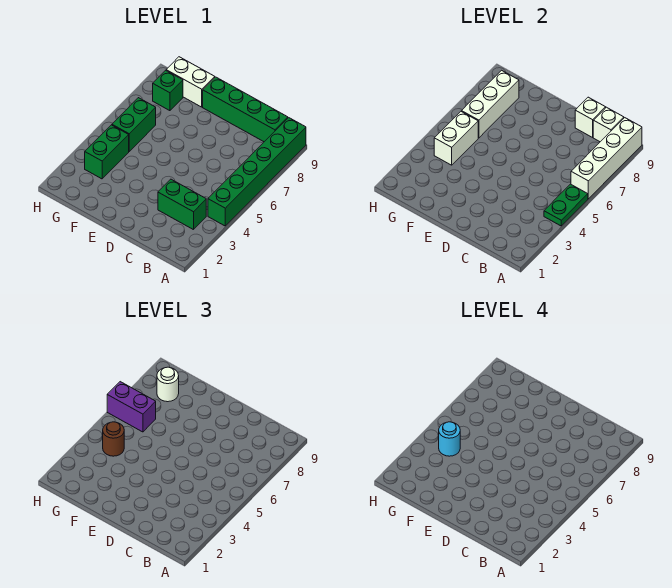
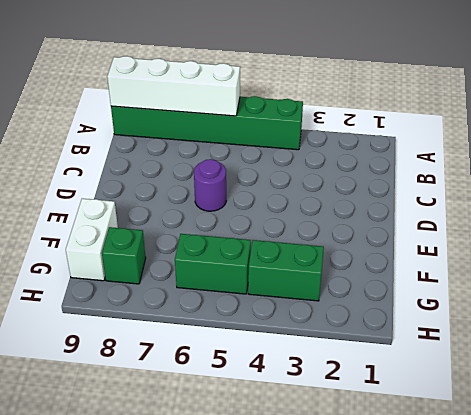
purple 1x1 round brick [194,159,226,211] -> none
none -> green 1x2 brick [158,179,206,230]
none -> green 1x4 brick [203,77,288,142]
none -> green 1x2 plate [544,184,588,226]

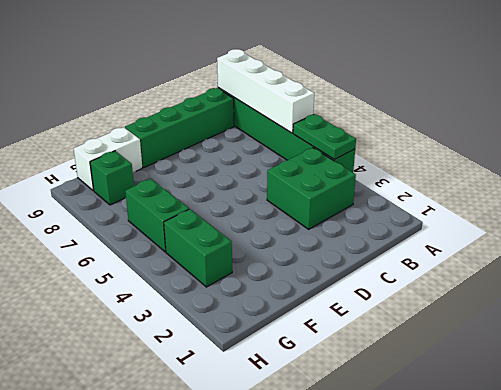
green 2x2 brick [267,148,356,229] -> green 1x2 brick [158,179,206,230]
none -> white 1x1 brick [593,107,624,142]
none -> white 1x1 brick [575,97,606,137]
none -> white 1x2 brick [434,112,478,165]

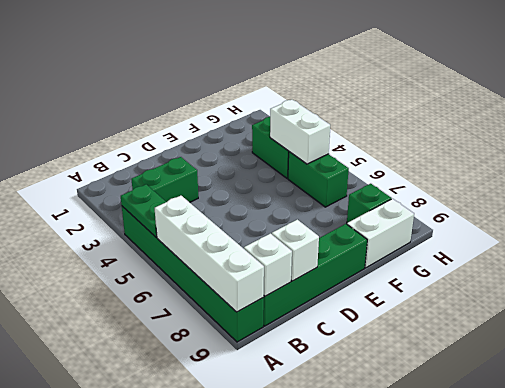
none -> white 1x3 brick [461,70,519,138]
none -> brown 1x1 round brick [103,422,124,456]
none -> purple 1x2 brick [107,382,156,432]

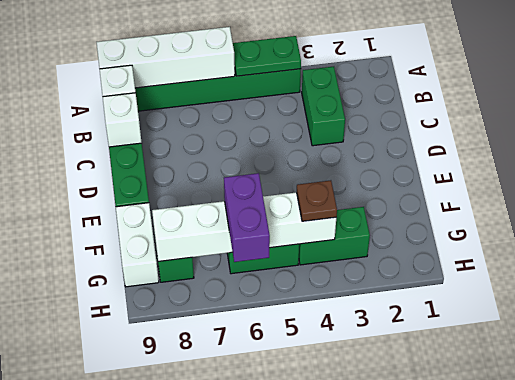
brown 1x1 plate [297,180,337,221] -> brown 1x1 round brick [103,422,124,456]
none -> white 1x1 round brick [157,367,179,402]
none -> cyan 1x1 round brick [439,422,460,456]

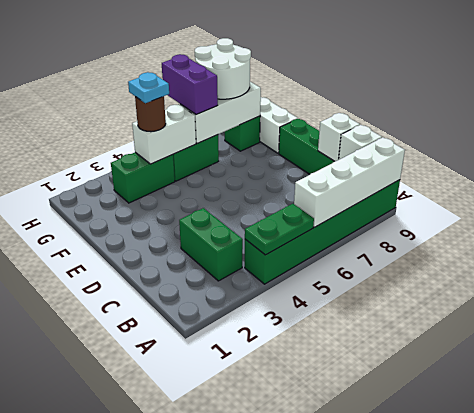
cyan 1x1 plate [128,72,169,103] -> cyan 1x1 round brick [439,422,460,456]
white 2x2 round brick [195,38,251,99] -> white 1x1 round brick [157,367,179,402]

